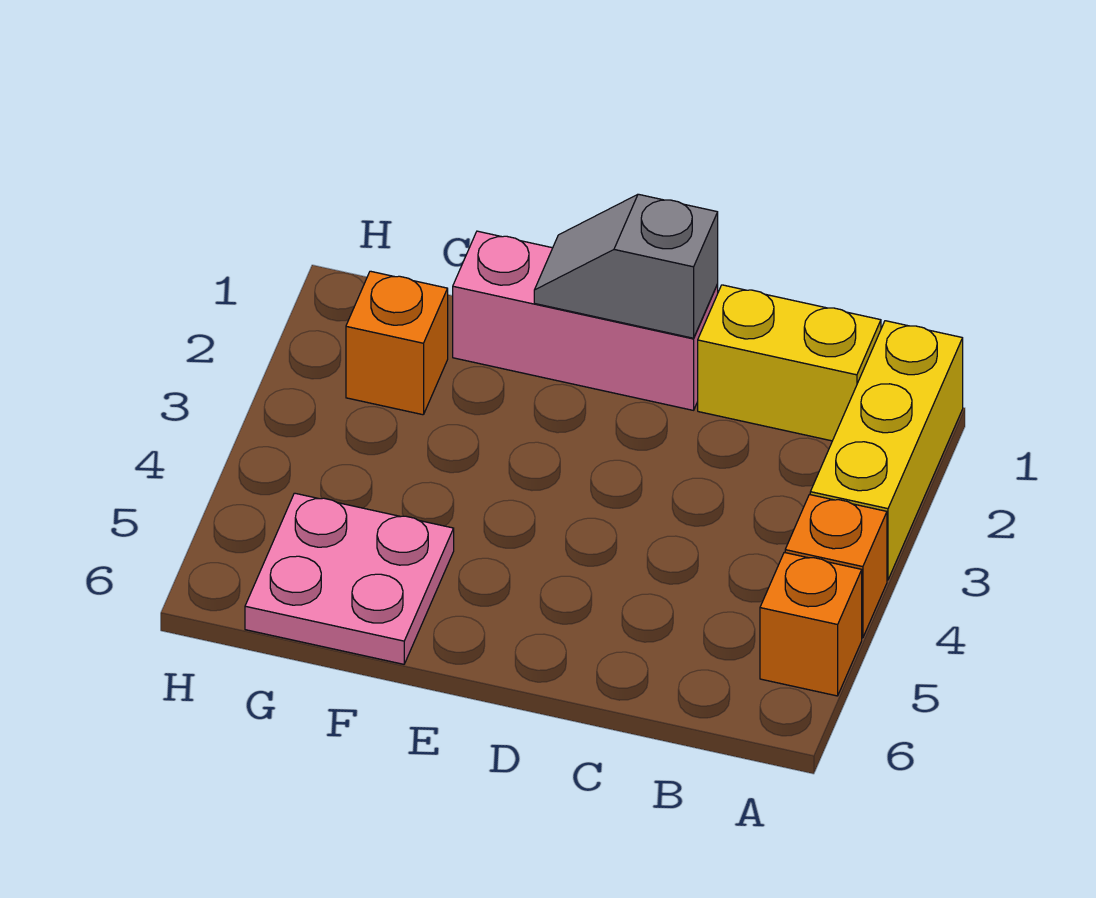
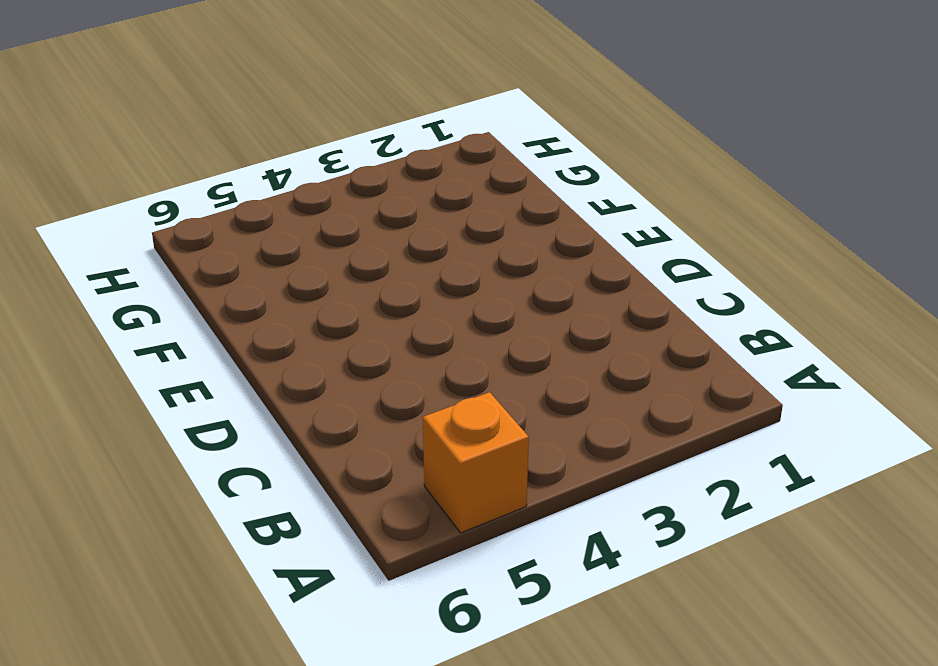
none -> yellow 1x3 brick [810,321,963,580]
none -> orange 1x1 brick [785,495,887,638]

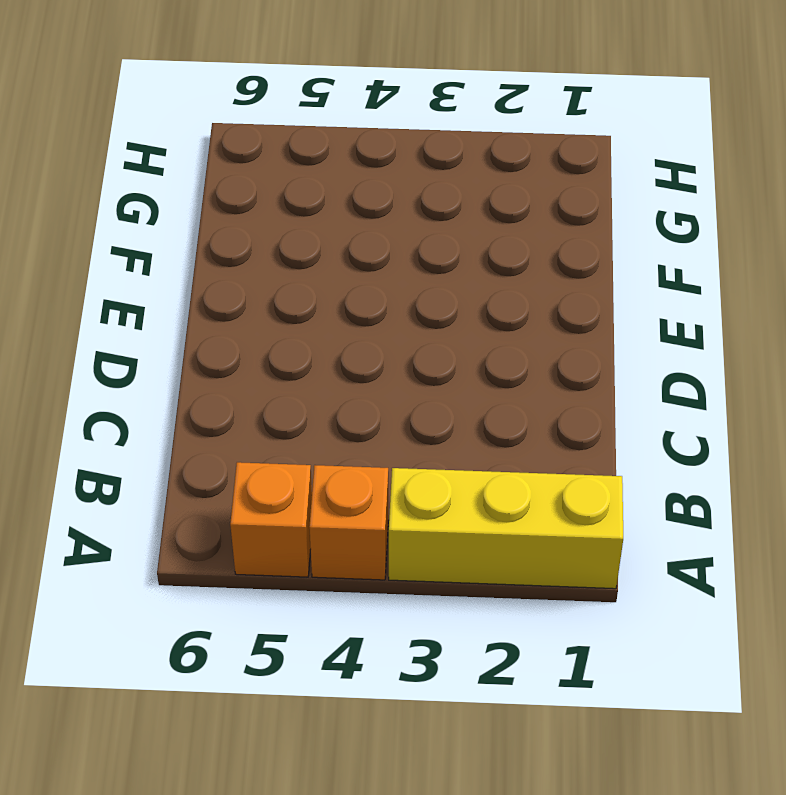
none -> yellow 1x2 brick [698,285,881,441]
none -> pink 1x3 brick [453,231,718,410]

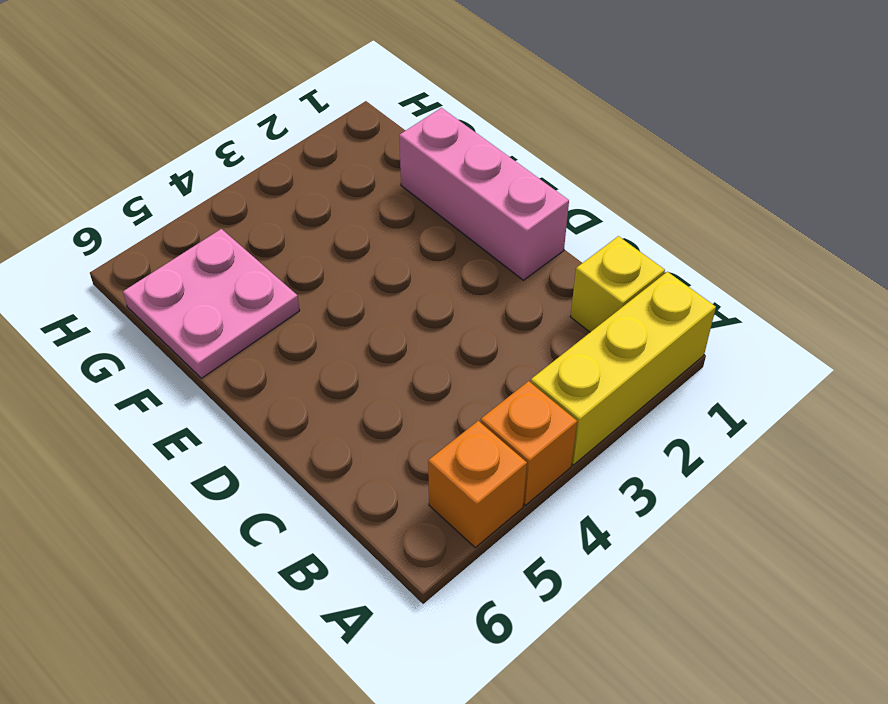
yellow 1x1 brick [570,236,665,332] -> yellow 1x2 brick [698,285,881,441]
none -> orange 1x1 brick [346,271,448,415]
none -> grey 1x2 slope [534,194,718,338]

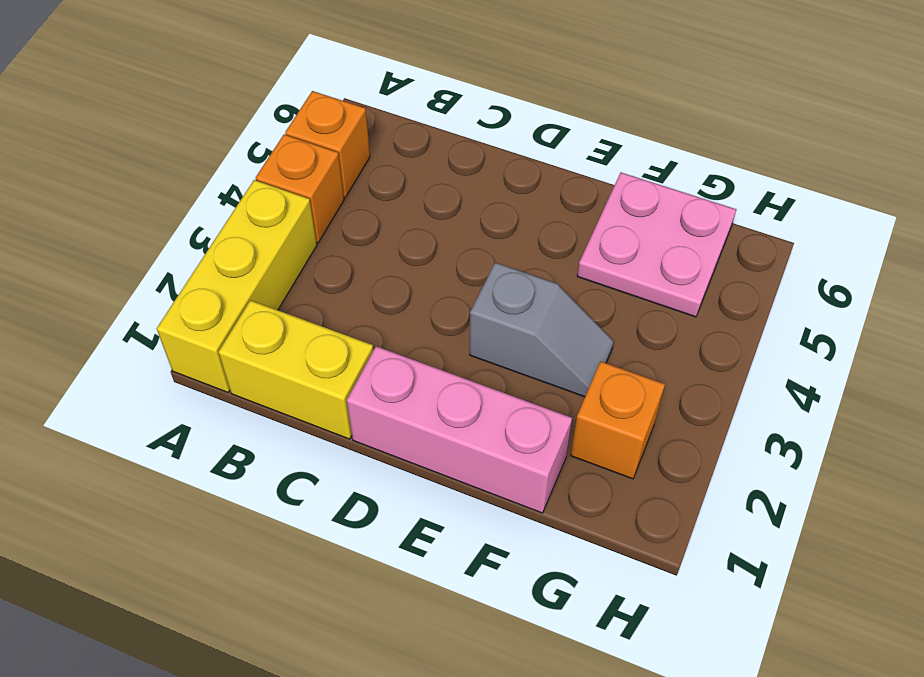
grey 1x2 slope [470,262,614,397] -> grey 1x2 slope moved to [534,194,718,338]

